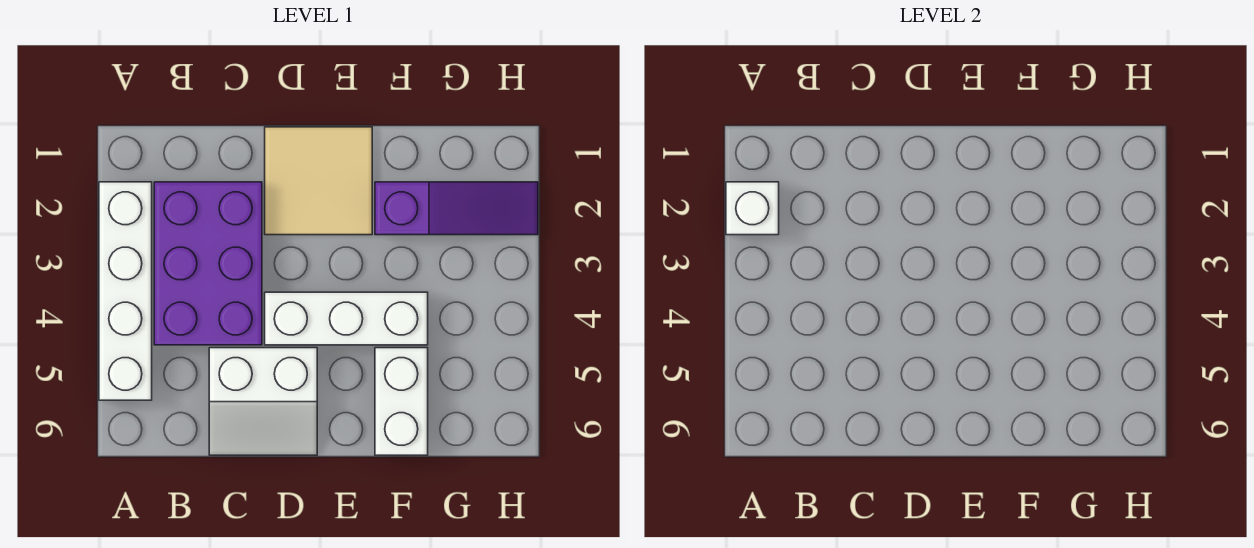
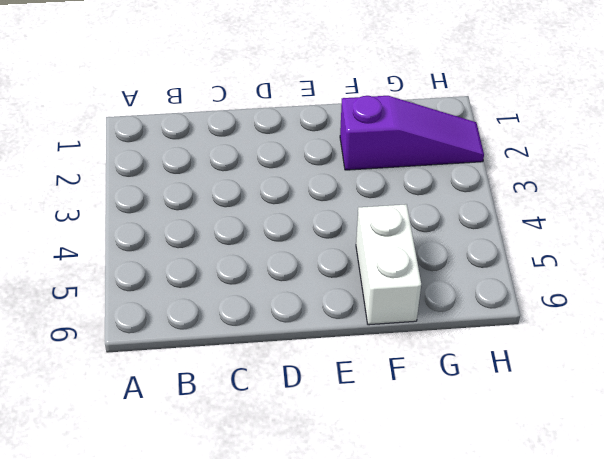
none -> white 1x4 brick [99,182,152,400]
none -> purple 2x3 brick [154,182,262,345]

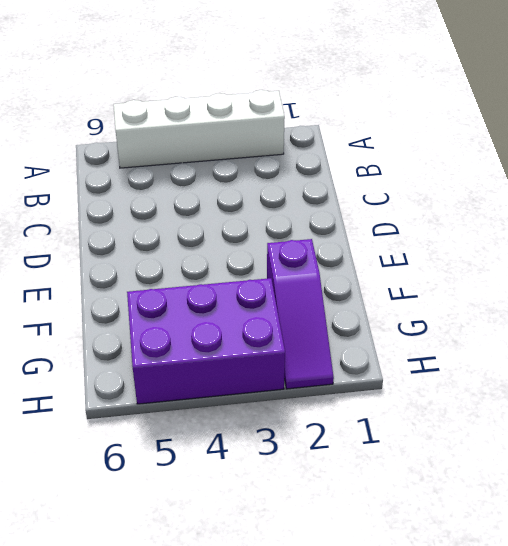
purple 2x3 brick [127,278,285,404] -> purple 2x3 brick moved to [154,182,262,345]
none -> white 2x2 slope [209,348,317,455]
none -> tan 2x2 tile [265,127,372,235]

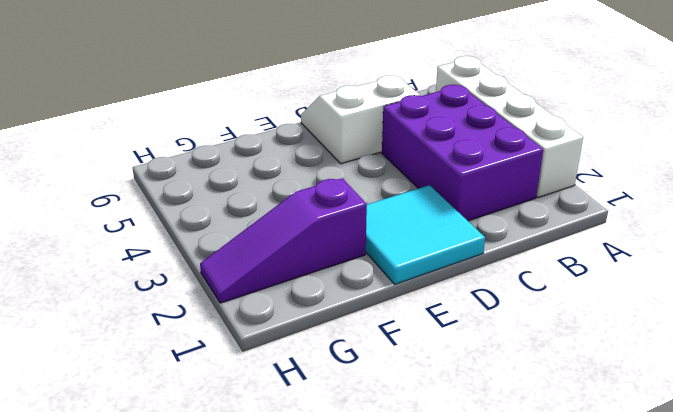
cyan 2x2 tile [366,185,485,284] -> tan 2x2 tile [265,127,372,235]
none -> white 1x3 brick [265,292,428,345]
none -> white 1x2 brick [375,348,428,455]

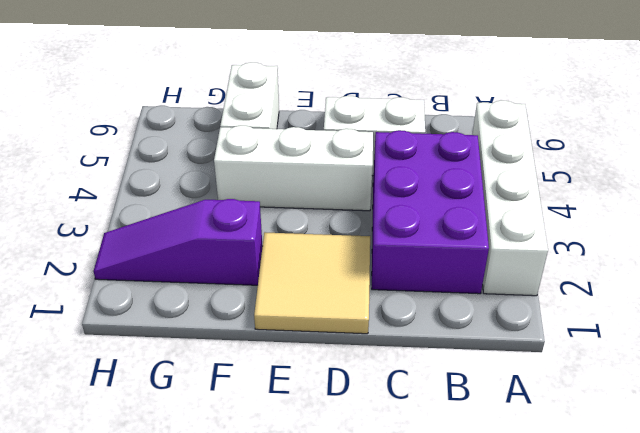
none -> white 1x1 brick [726,182,779,235]

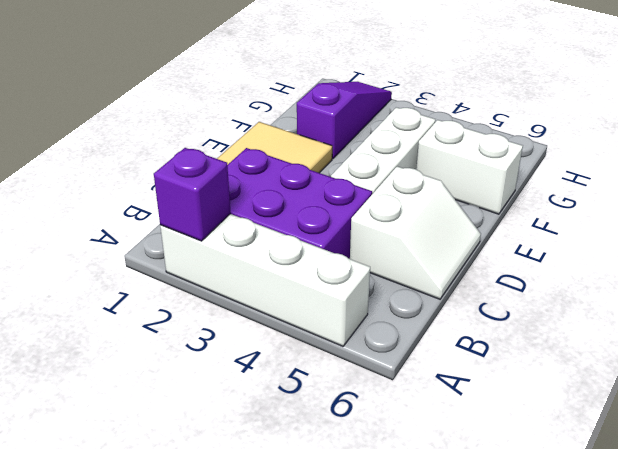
purple 1x1 brick [154,148,231,241] -> white 1x1 brick [726,182,779,235]

